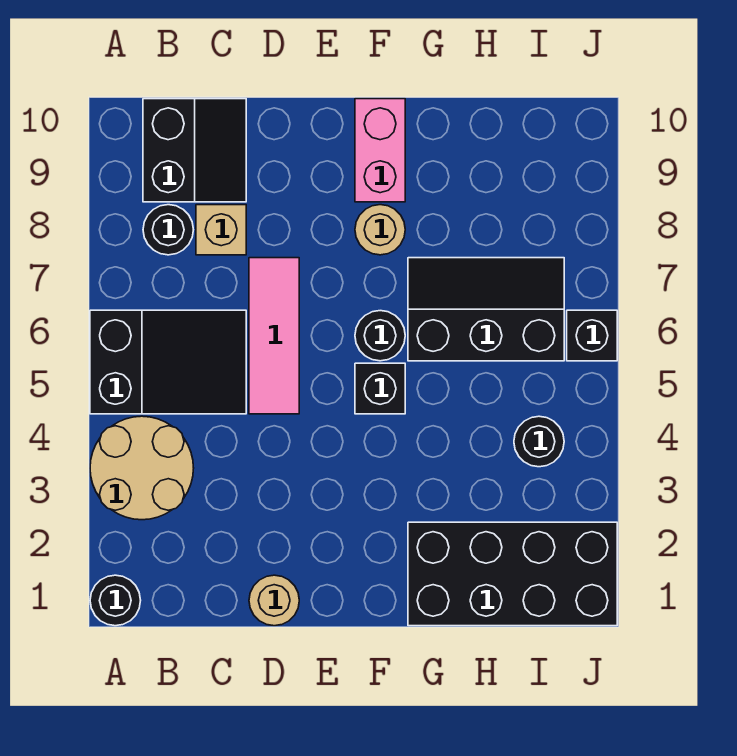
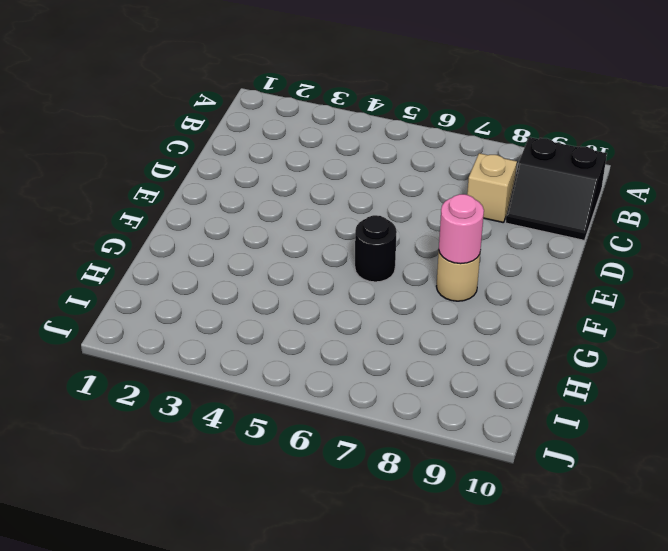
pink 1x1 round brick [439,194,484,264] -> none
none -> black 1x1 round brick [90,575,141,626]
none -> tan 2x2 round brick [90,416,194,520]
none -> black 2x3 slope [90,310,246,414]

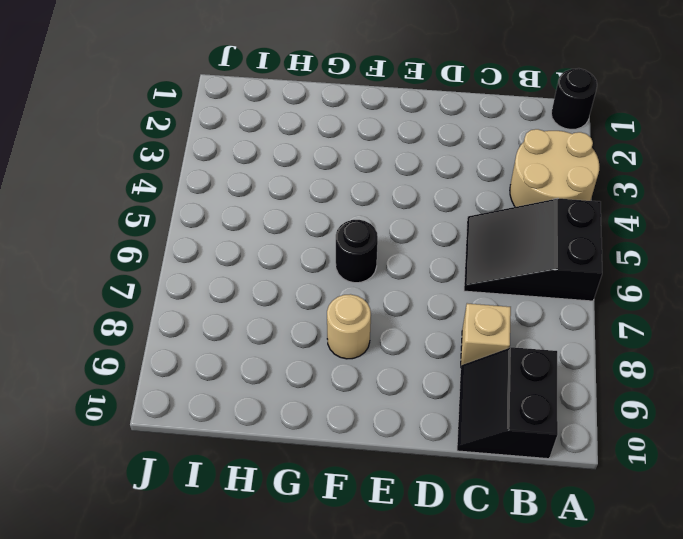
none -> black 1x1 round brick [143,205,193,255]
none -> tan 1x1 round brick [249,575,299,626]
none -> pink 1x3 tile [249,258,299,414]

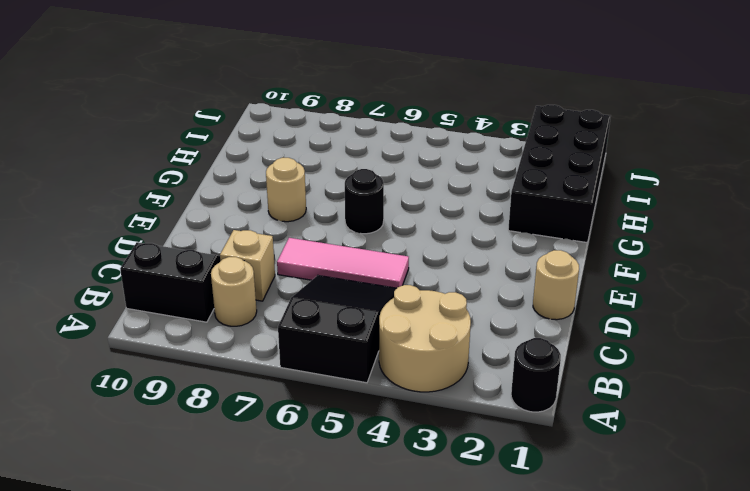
tan 1x1 round brick [211,257,257,326] -> black 1x1 round brick [143,205,193,255]
none -> black 1x1 brick [355,363,405,414]
none -> pink 1x2 brick [355,99,405,202]
none -> black 2x3 slope [408,258,564,361]

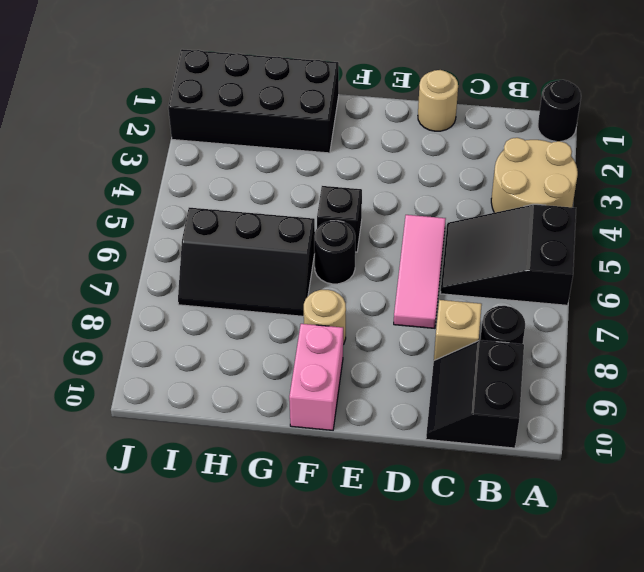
none -> black 1x1 round brick [514,416,564,467]
none -> black 1x1 brick [567,310,617,361]

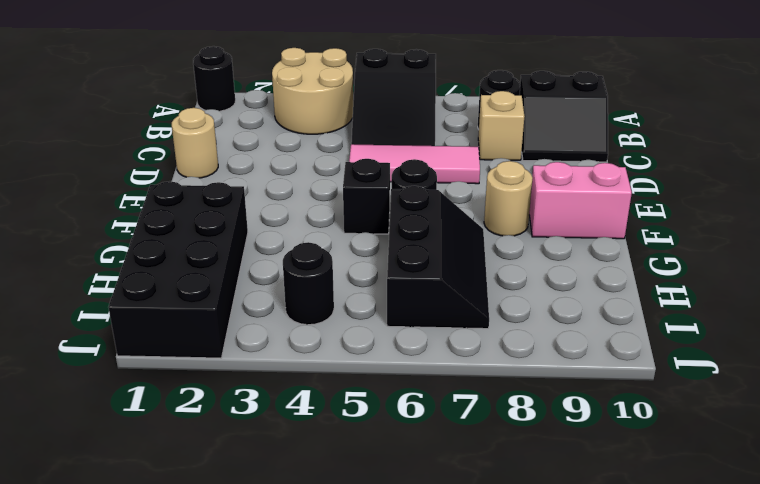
none -> black 1x1 brick [567,310,617,361]

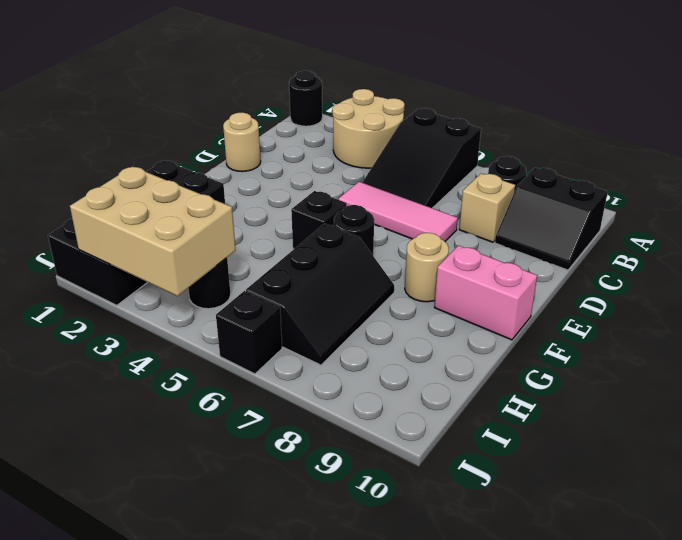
tan 2x3 brick [70,166,236,296] -> none

